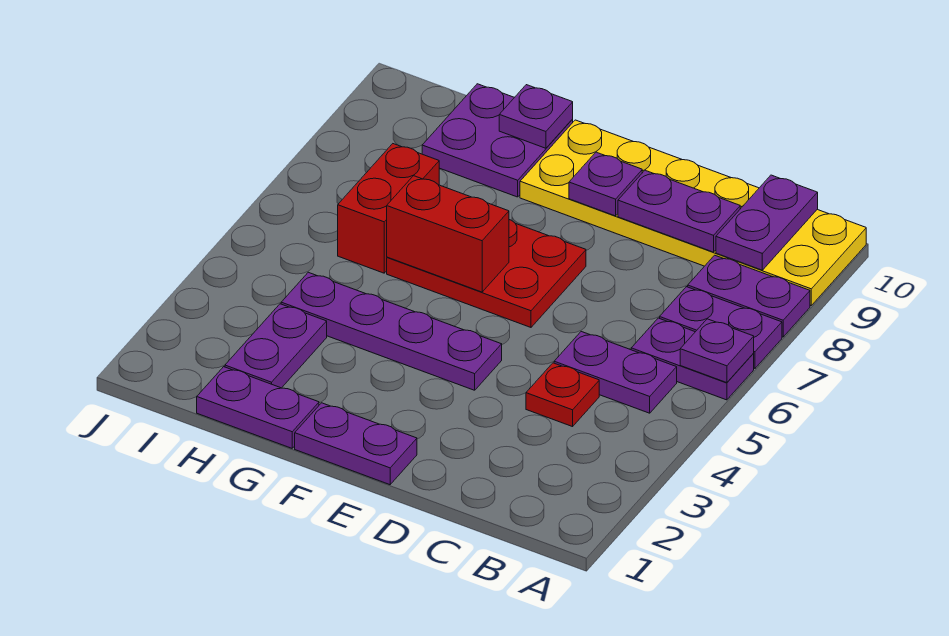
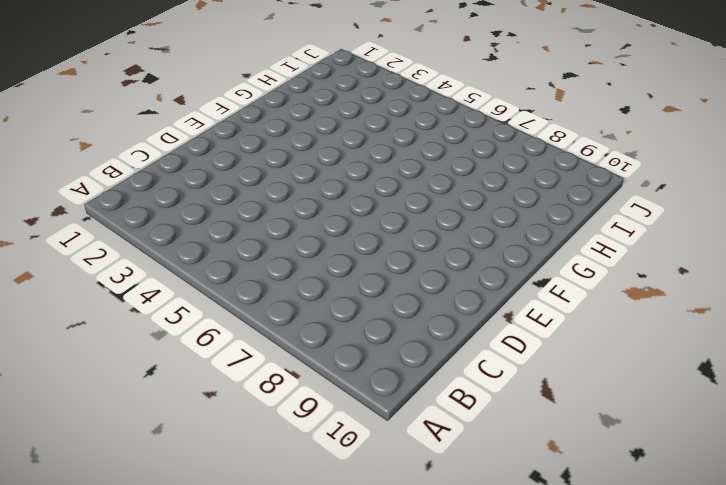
none -> purple 1x2 plate [631,318,754,400]
none -> purple 1x2 plate [660,287,782,368]
none -> purple 1x2 plate [688,255,810,337]

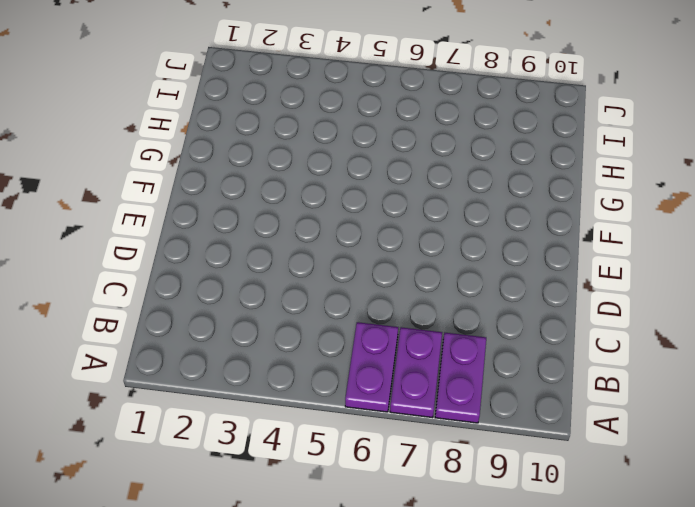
none -> yellow 2x6 plate [520,120,866,305]
none -> purple 1x2 plate [554,332,677,413]
none -> red 1x1 plate [526,363,599,427]

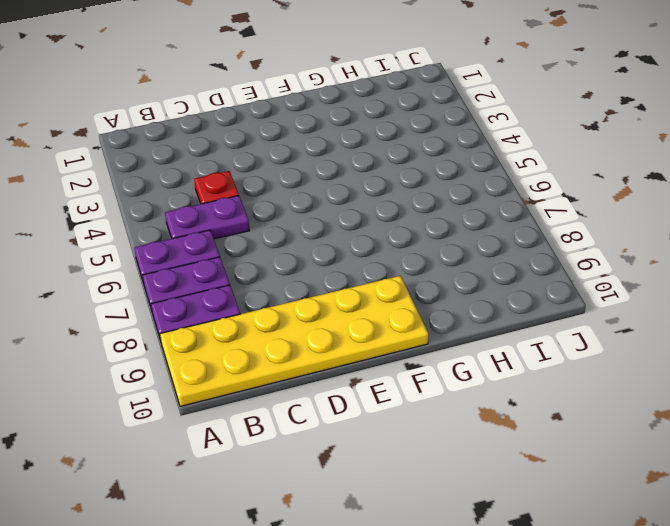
none -> purple 1x2 plate [295,403,417,485]
none -> purple 1x4 plate [281,272,502,390]
none -> red 2x3 plate [387,220,586,327]

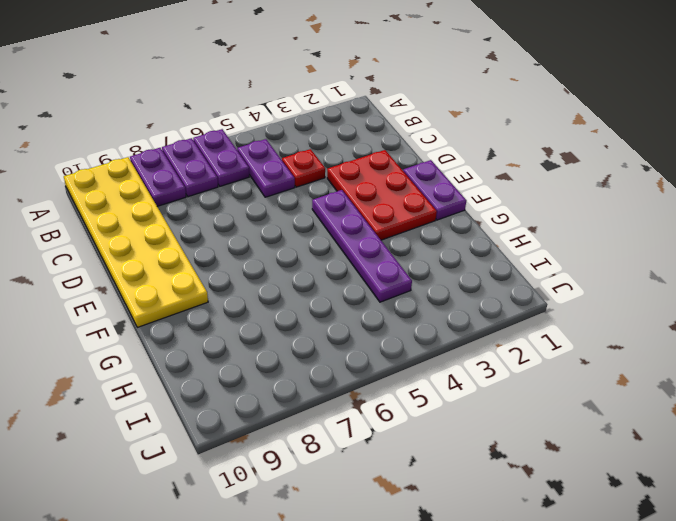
red 2x3 plate [327,150,437,240] -> red 2x3 plate moved to [387,220,586,327]
none -> purple 1x2 plate [197,367,319,448]
none -> purple 2x2 plate [422,84,573,197]
none -> purple 1x2 plate [225,304,327,388]

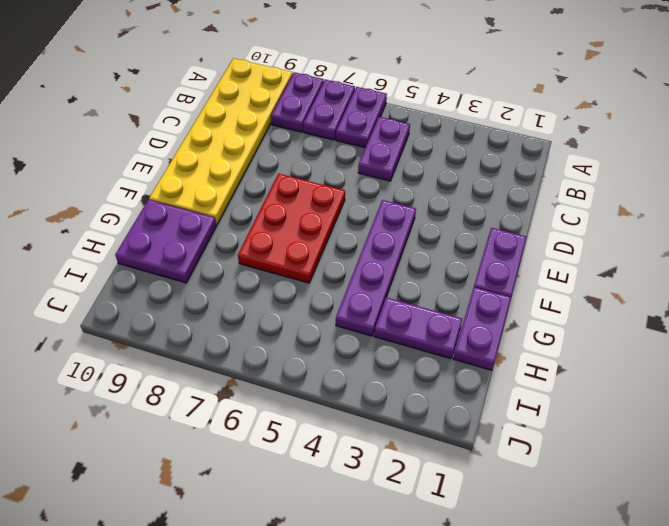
none -> red 1x1 plate [526,363,599,427]
none -> red 1x2 brick [338,144,439,273]
none -> purple 1x1 plate [680,319,754,383]

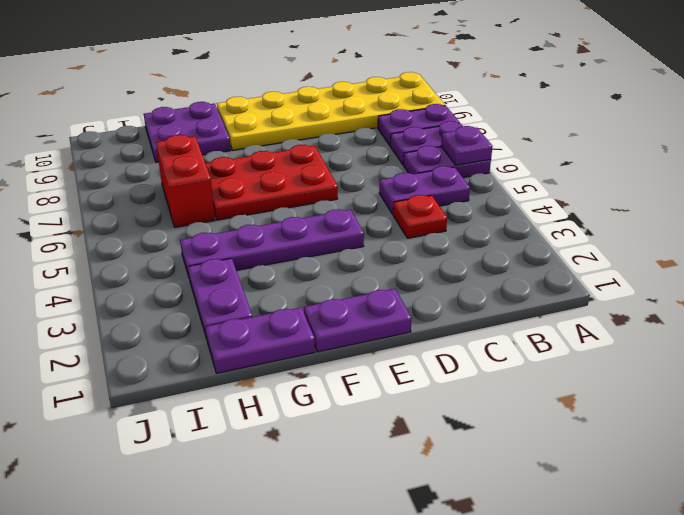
none -> purple 1x2 plate [716,175,818,270]
none -> purple 1x2 plate [618,170,740,252]
none -> purple 1x1 plate [569,152,642,216]

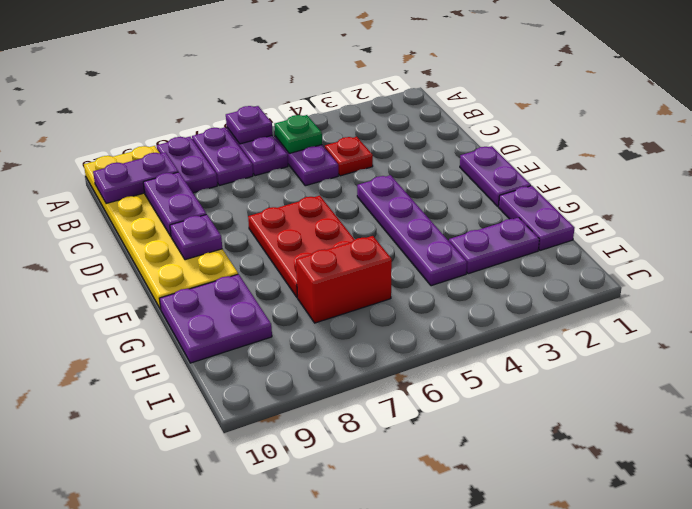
green 1x1 plate [274,115,322,153] -> none
none -> red 1x2 brick [387,176,509,292]
none -> purple 1x1 plate [499,85,573,148]

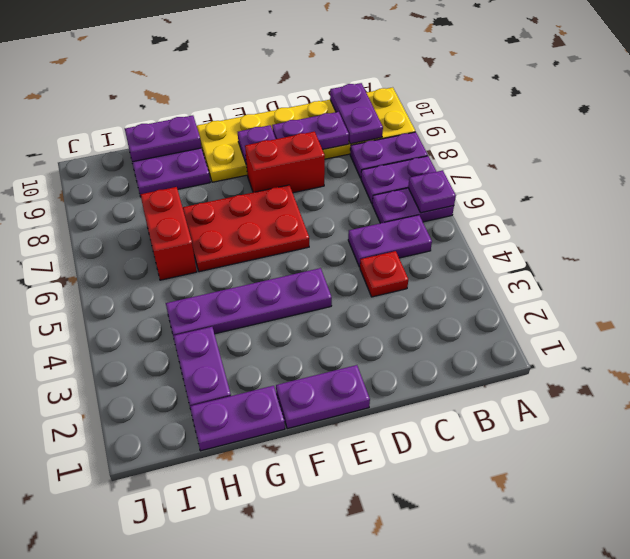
red 1x2 brick [245,132,325,193] -> red 1x2 brick moved to [387,176,509,292]
purple 1x2 plate [125,115,201,162] -> purple 1x1 plate [499,85,573,148]

